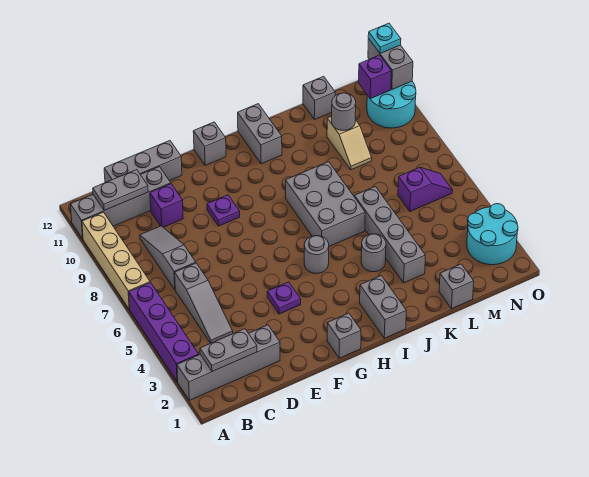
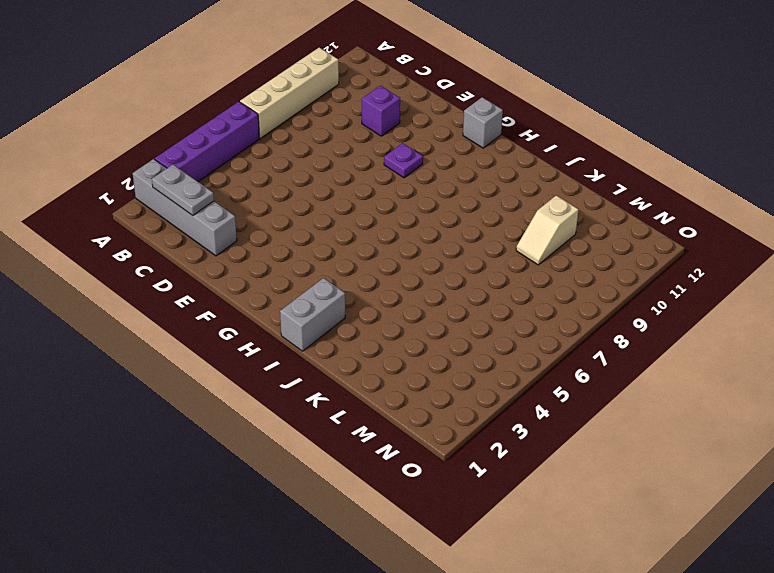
none -> grey 1x4 brick [71,167,171,239]
none -> grey 1x3 slope [175,263,233,343]
none -> grey 1x3 slope [140,226,196,290]
none -> grey 1x3 brick [104,141,182,183]

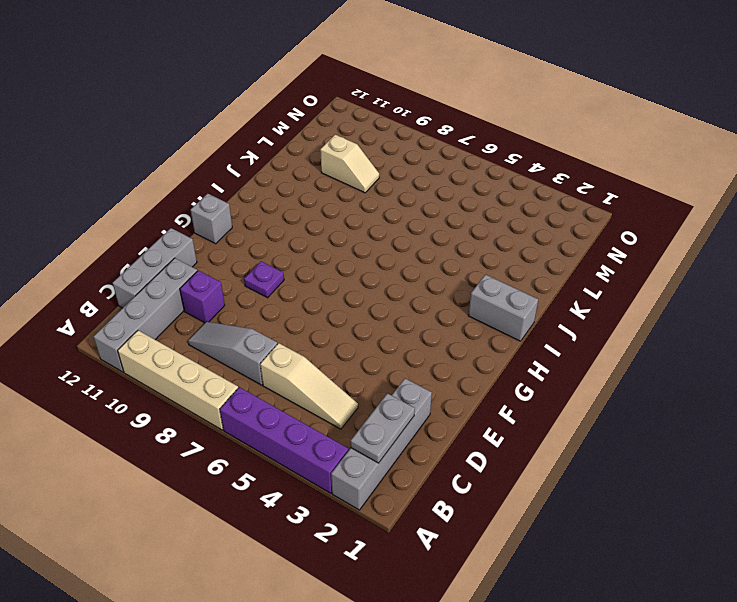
tan 1x3 slope [260,343,358,429] -> grey 1x3 slope [175,263,233,343]
none -> purple 1x1 plate [267,282,301,314]
none -> grey 1x1 brick [327,313,361,358]
none -> grey 1x1 round brick [304,236,329,273]
none -> grey 2x3 brick [286,162,365,246]

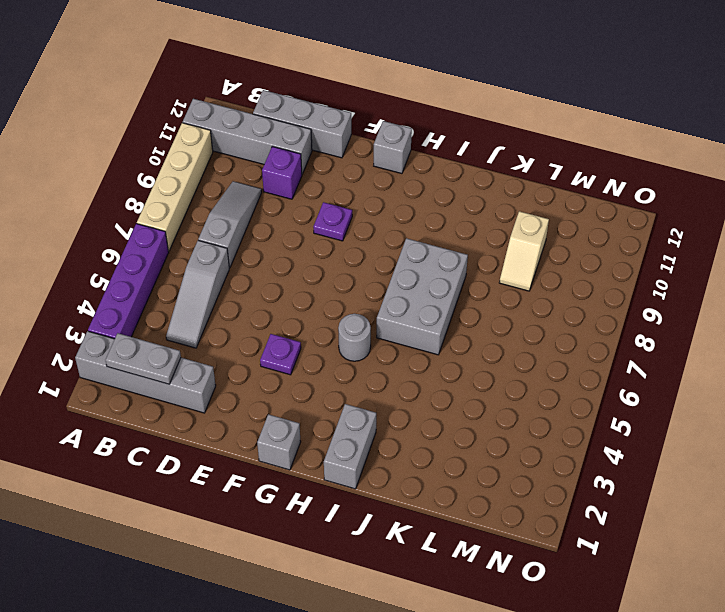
none -> grey 1x2 brick [238,104,282,164]
none -> grey 1x1 round brick [361,234,386,272]
none -> grey 1x4 brick [354,186,425,283]
none -> grey 1x1 brick [439,264,474,309]

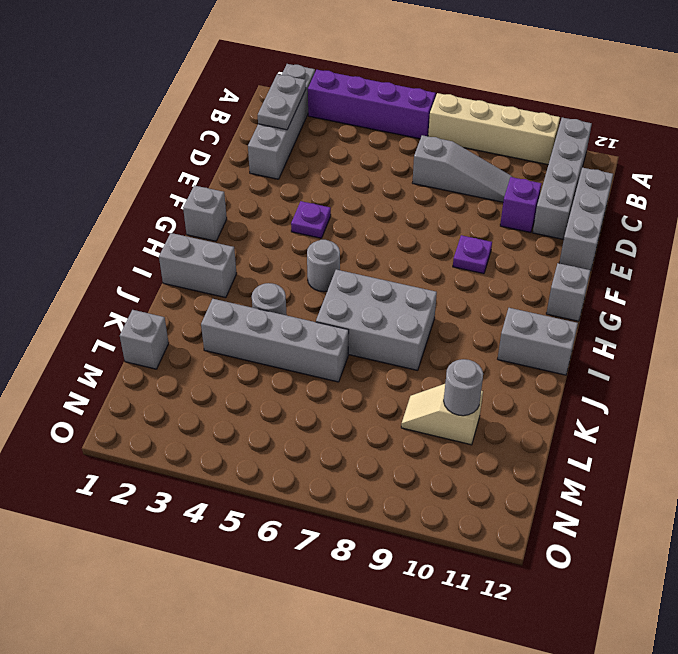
none -> grey 1x3 slope [175,263,233,343]
none -> grey 1x1 brick [303,76,335,120]
none -> purple 1x2 slope [398,167,453,211]
none -> cyan 2x2 round brick [467,204,518,265]

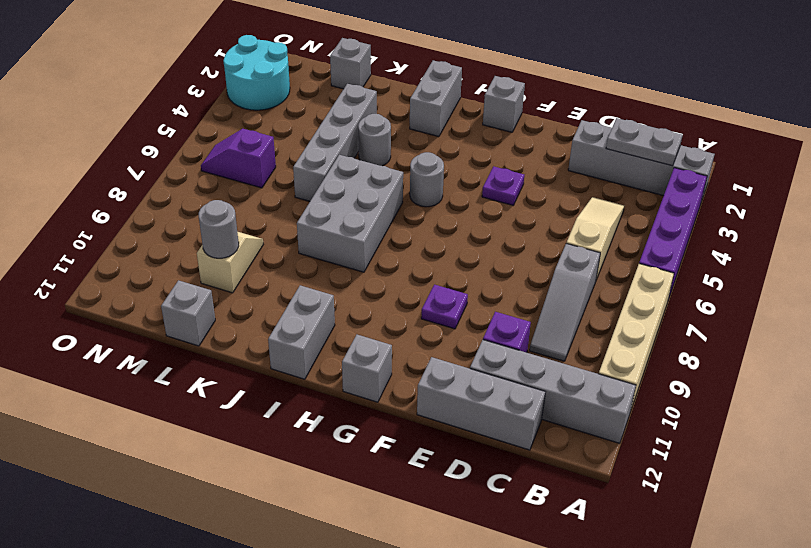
tan 1x3 slope [566,197,624,280] -> grey 1x3 slope [175,263,233,343]
none -> cyan 2x2 round brick [367,81,416,128]
none -> grey 1x2 plate [93,170,148,211]
none -> purple 1x1 brick [359,55,391,99]
none -> grey 1x2 brick [368,39,413,89]

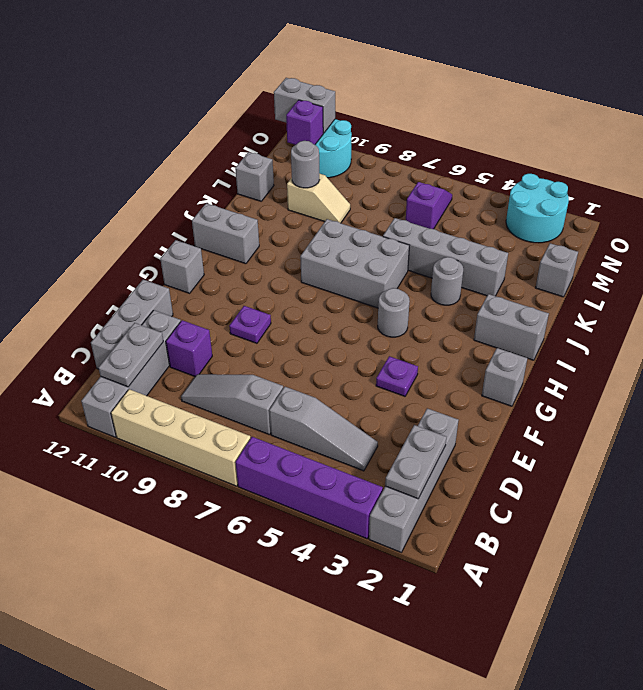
none -> cyan 1x1 plate [368,23,401,53]

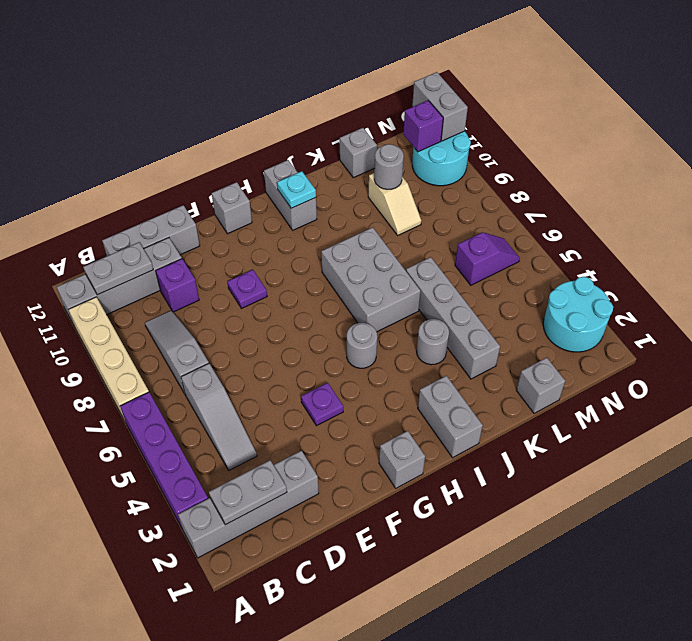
cyan 1x1 plate [277,171,316,208] -> cyan 1x1 plate moved to [368,23,401,53]

